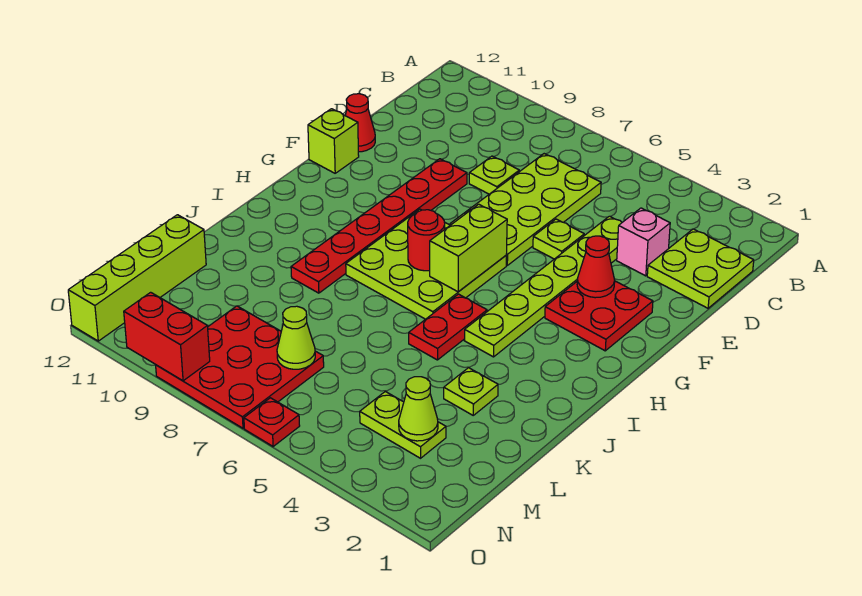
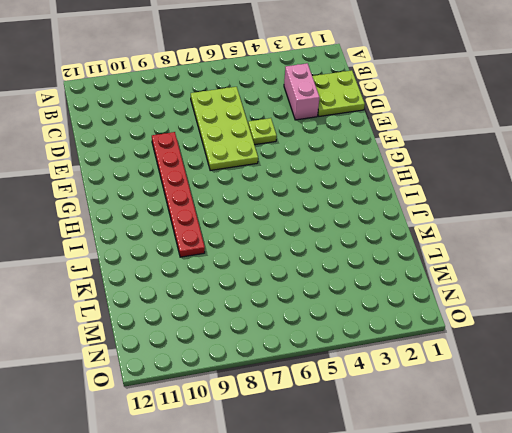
pink 1x2 brick [284,63,320,120] -> pink 1x1 brick [617,208,670,276]
none -> lime 1x6 plate [464,216,622,357]
none -> lime 1x1 plate [469,156,519,194]
none -> red 1x1 cone [345,94,375,152]

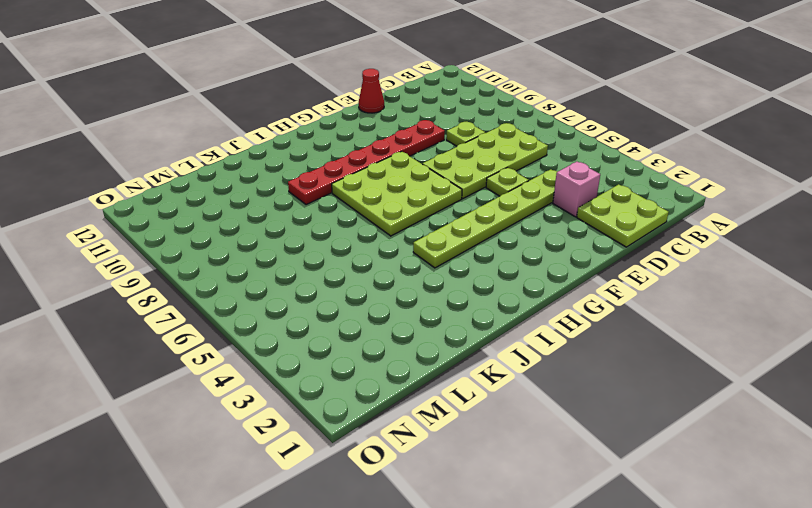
none -> red 2x2 plate [545,281,653,351]
none -> lime 1x1 brick [308,109,359,173]
none -> red 1x2 plate [409,294,487,360]

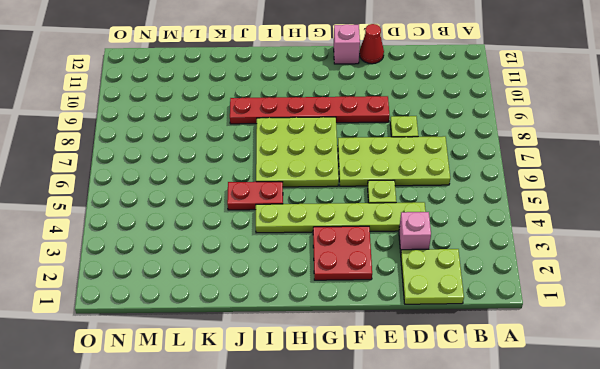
pink 1x1 brick [334,24,360,64] -> lime 1x1 brick [308,109,359,173]
none -> lime 1x1 plate [444,368,498,415]
none -> lime 1x4 brick [68,215,206,341]
none -> lime 1x2 plate [360,392,446,458]

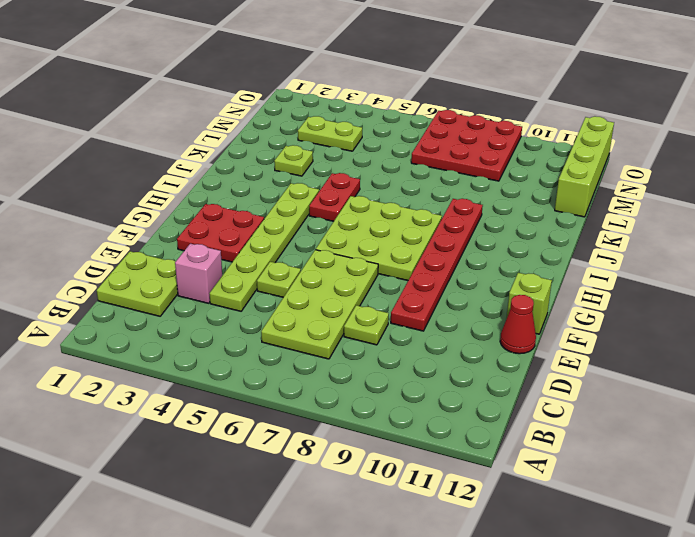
none -> red 1x1 plate [244,398,300,446]
none -> red 1x1 cone [577,236,615,298]
none -> lime 1x2 brick [430,204,507,292]

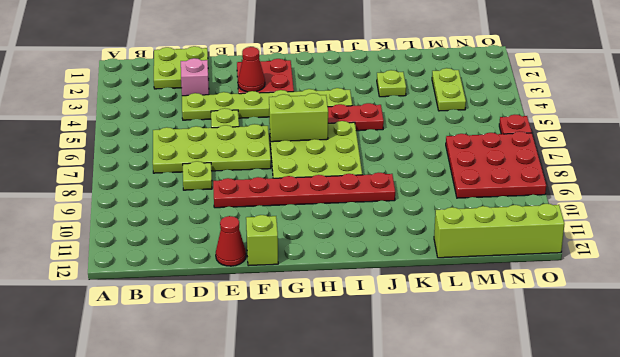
none -> red 1x1 round brick [408,210,445,271]
none -> lime 1x1 cone [399,377,438,441]
none -> lime 1x1 cone [277,306,315,369]

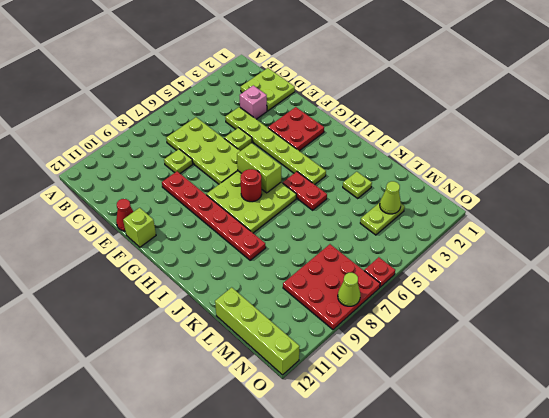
lime 1x1 cone [338,273,360,306] -> lime 1x1 cone moved to [277,306,315,369]
none -> red 1x1 cone [577,236,615,298]
none -> red 1x2 brick [124,292,210,381]

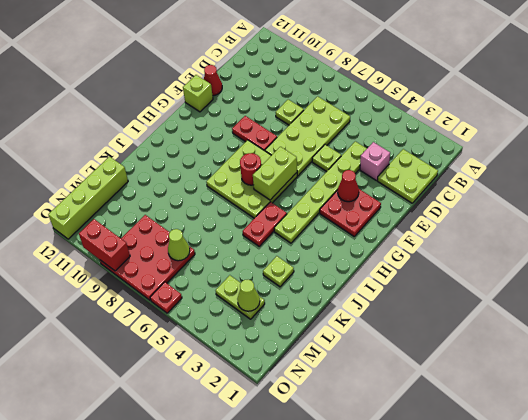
red 1x2 plate [232,116,277,151] -> red 1x6 plate [291,159,467,293]

